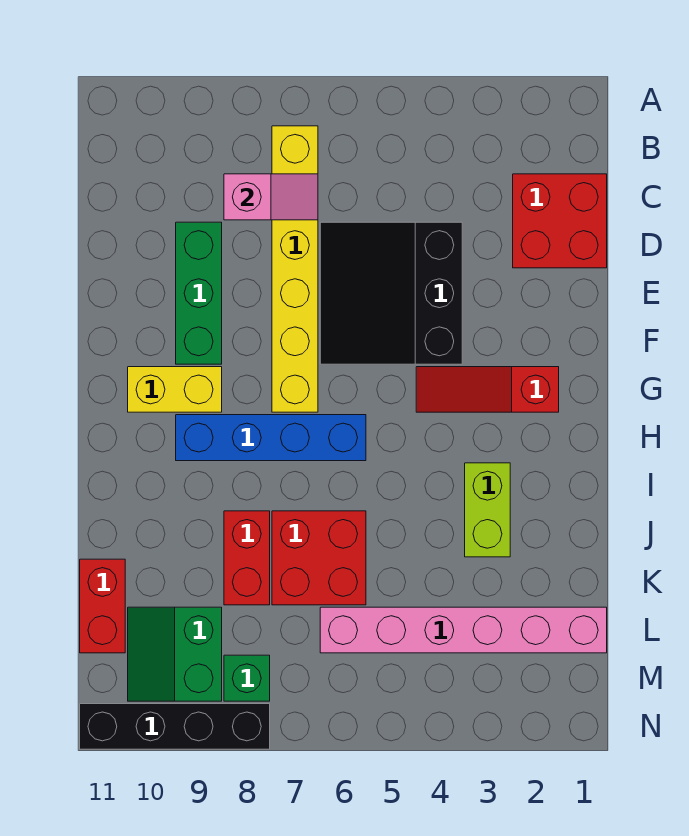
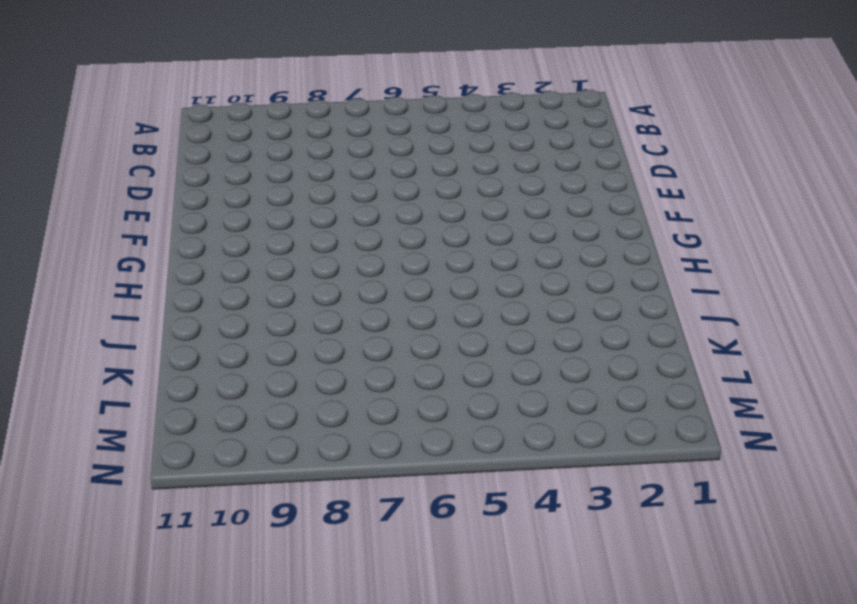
none -> yellow 1x6 brick [272,126,318,412]
none -> red 2x2 brick [513,174,607,268]
none -> black 3x3 slope [320,222,462,364]

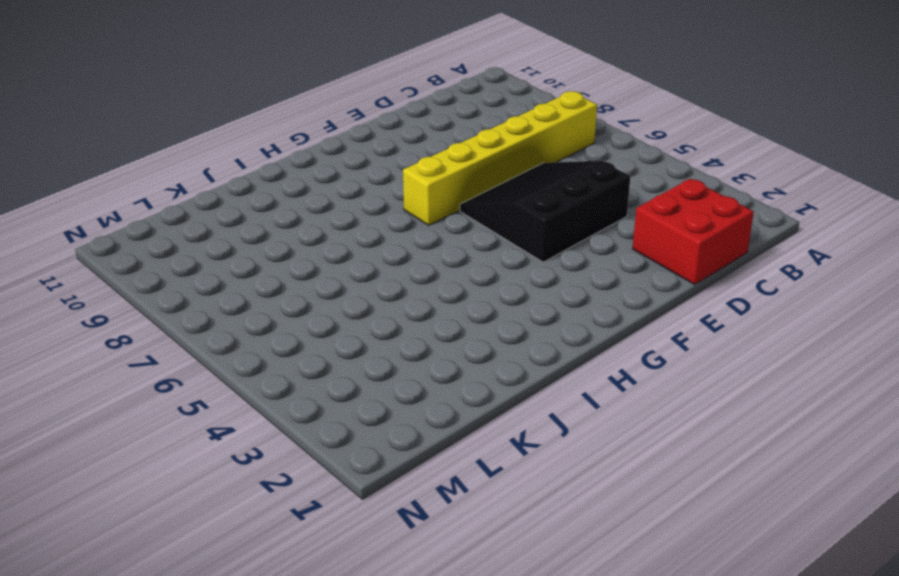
none -> green 1x3 brick [176,222,222,364]
none -> red 1x3 slope [416,367,559,412]
none -> yellow 1x2 brick [128,367,222,412]

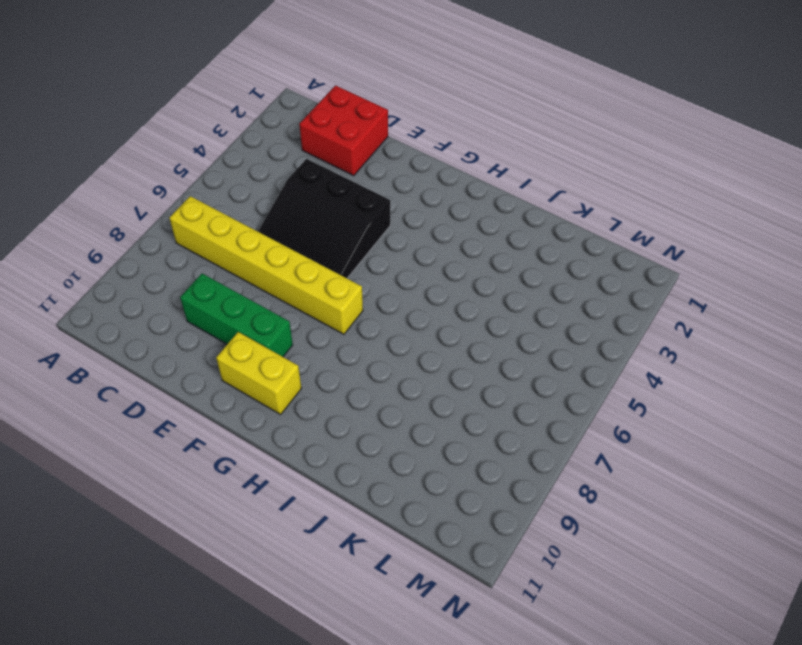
yellow 1x2 brick [216,332,302,414] -> yellow 1x2 brick turned to [128,367,222,412]
none -> red 1x3 slope [416,367,559,412]
none -> blue 1x4 brick [176,415,366,461]
none -> lime 1x2 brick [465,463,510,557]

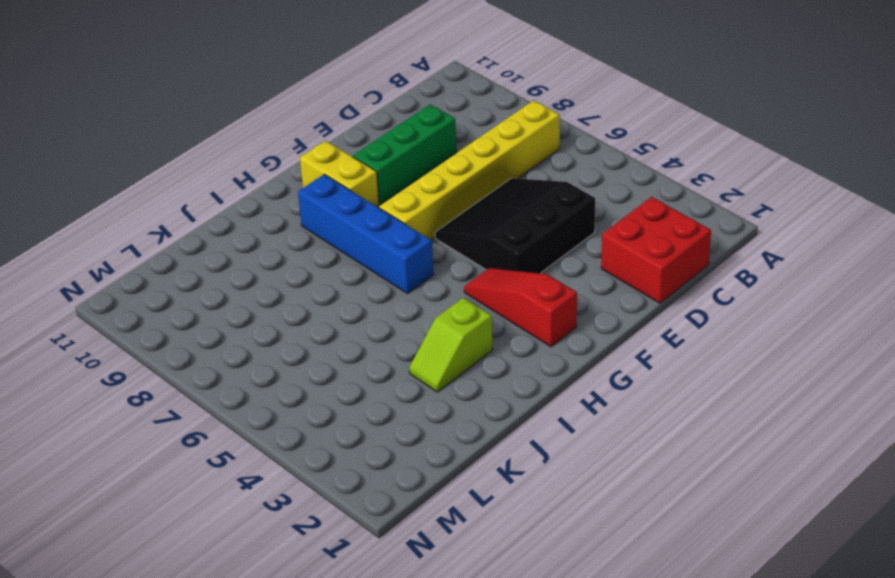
lime 1x2 slope [409,298,493,392] -> lime 1x2 brick [465,463,510,557]
none -> red 2x2 brick [272,511,366,605]
none -> red 1x2 brick [224,511,270,605]
none -> red 1x2 brick [80,559,125,653]

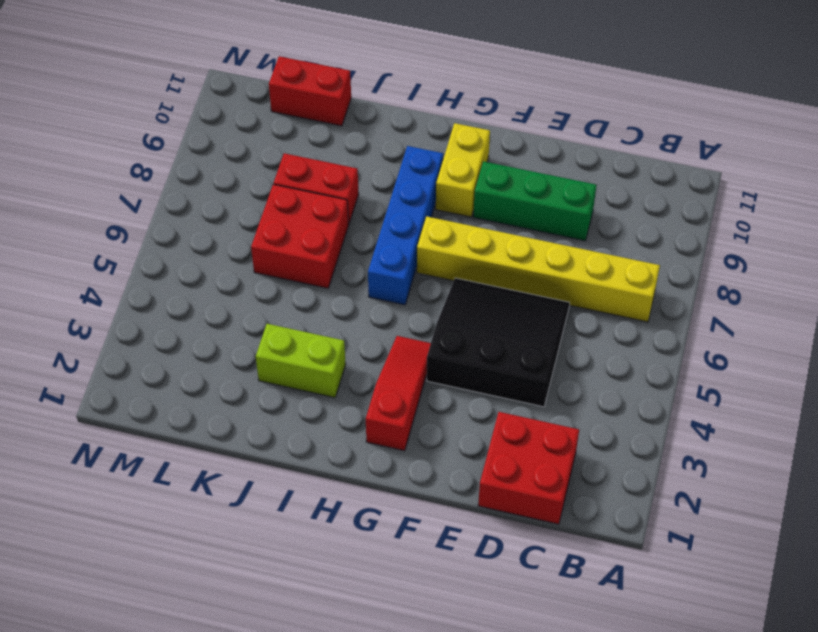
none -> pink 1x6 brick [320,607,607,653]
none -> green 2x2 slope [128,607,222,701]
none -> green 1x1 brick [224,655,270,701]

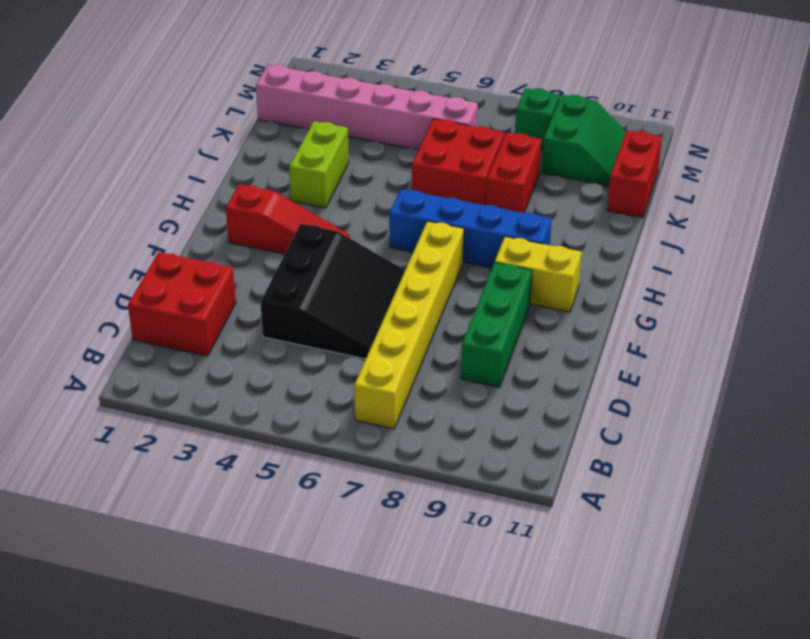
none -> black 1x4 brick [80,704,270,749]
none -> pink 1x2 slope [224,174,318,220]

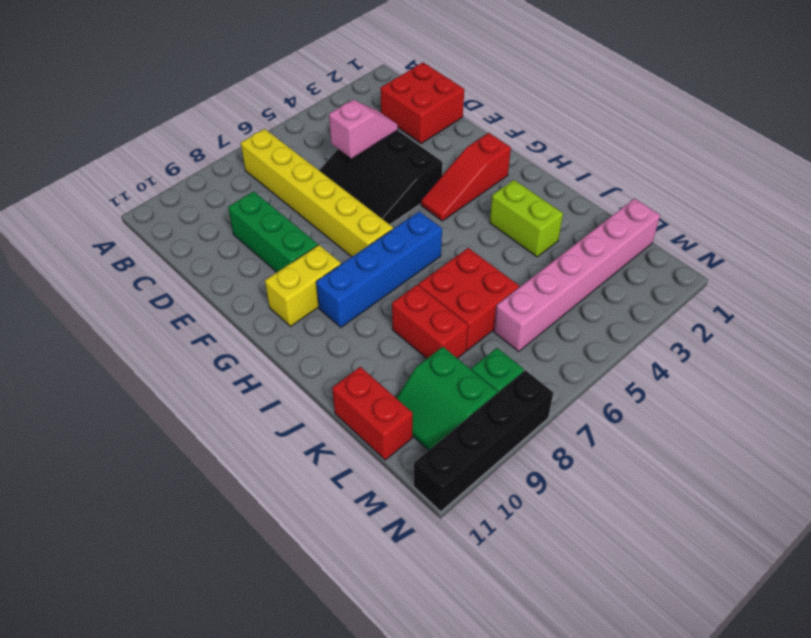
pink 1x2 slope [329,100,398,159] -> pink 1x2 slope moved to [224,174,318,220]

